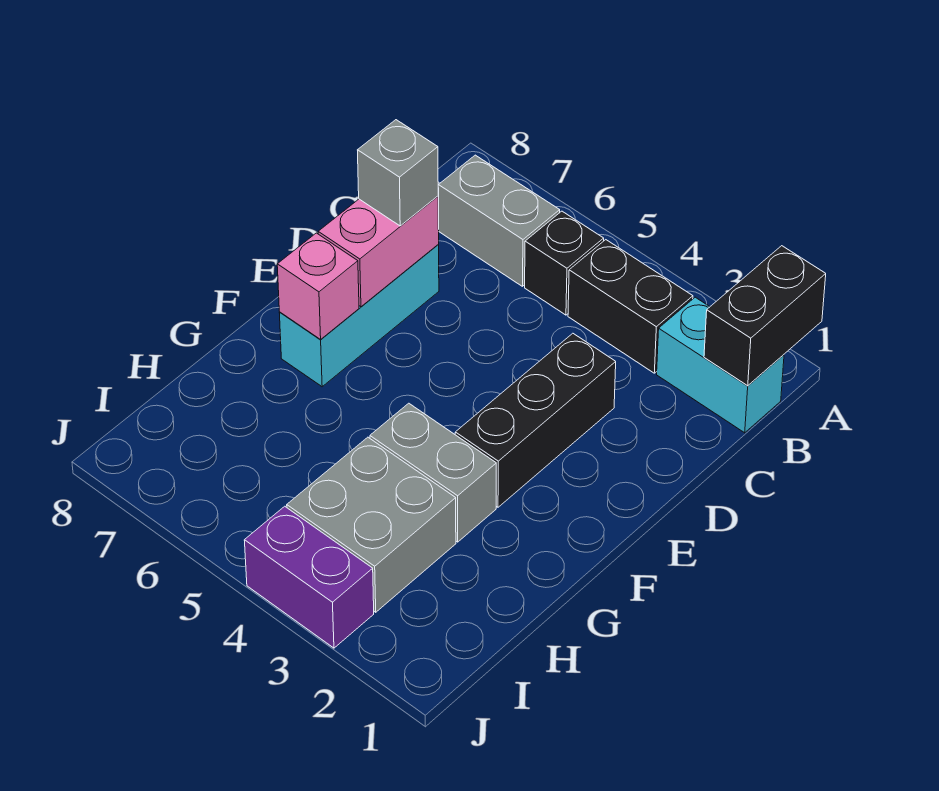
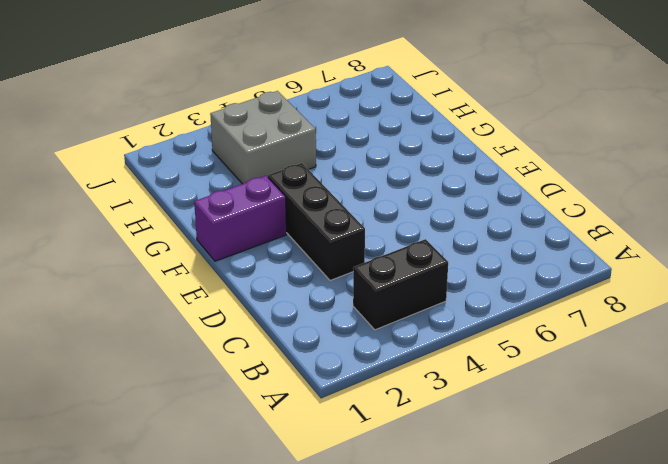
purple 1x2 brick [194,176,286,261] -> purple 1x2 brick moved to [244,506,374,648]
none -> cyan 1x2 brick [657,297,784,433]
none -> black 1x1 brick [525,211,604,315]
none -> grey 1x2 brick [438,155,560,286]

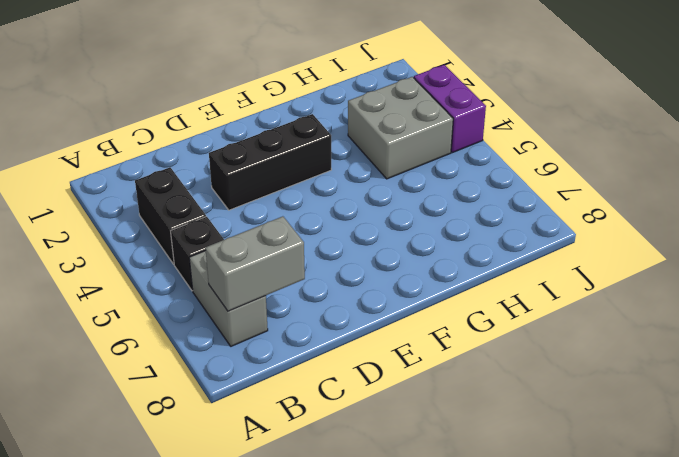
grey 1x2 brick [205,216,305,311] -> grey 1x2 brick turned to [370,403,496,542]
none -> cyan 1x2 brick [657,297,784,433]
none -> cyan 1x3 brick [279,245,439,387]
none -> black 1x2 brick [704,246,826,386]

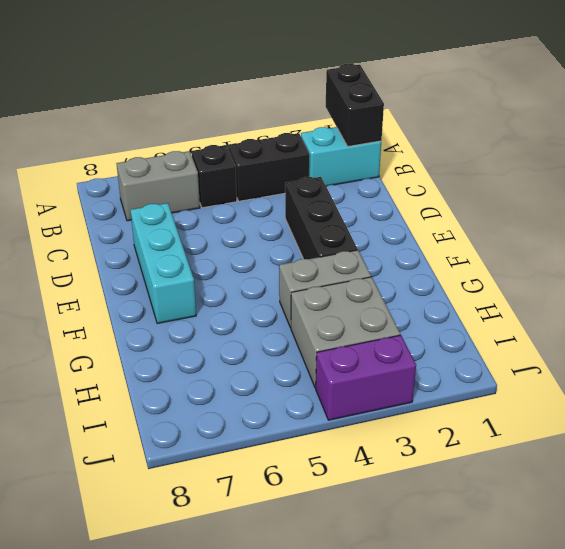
none -> pink 1x2 brick [318,196,439,307]
none -> pink 1x1 brick [277,233,359,339]
none -> grey 1x1 brick [358,120,438,226]

